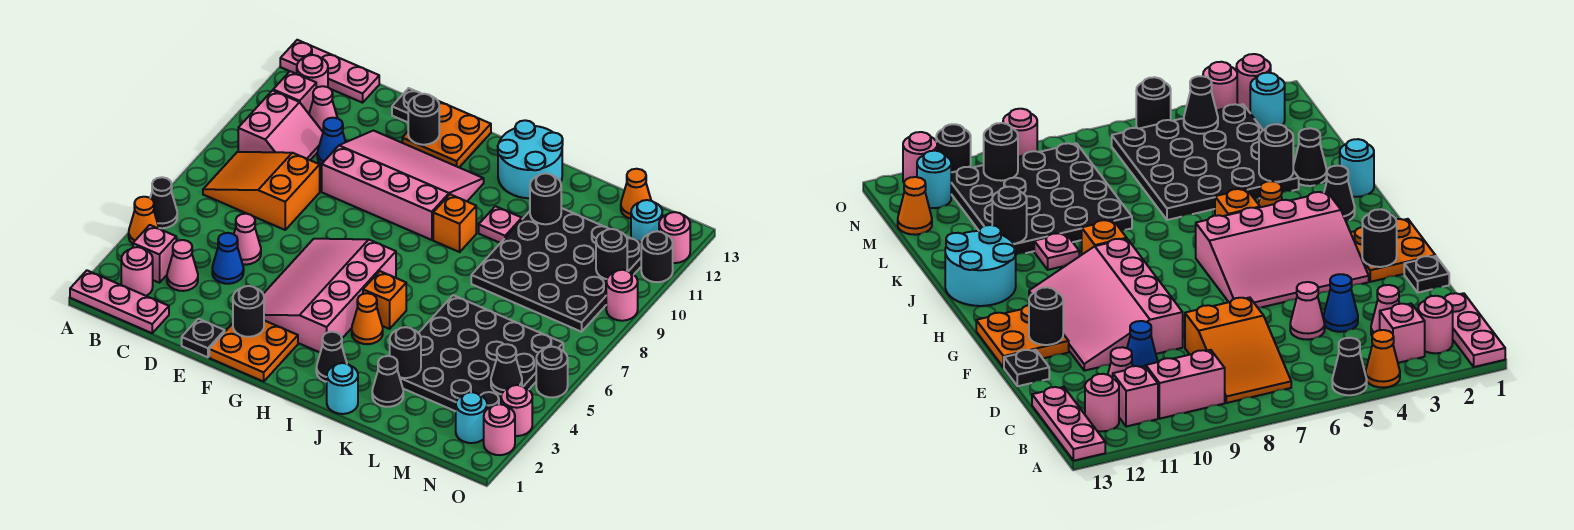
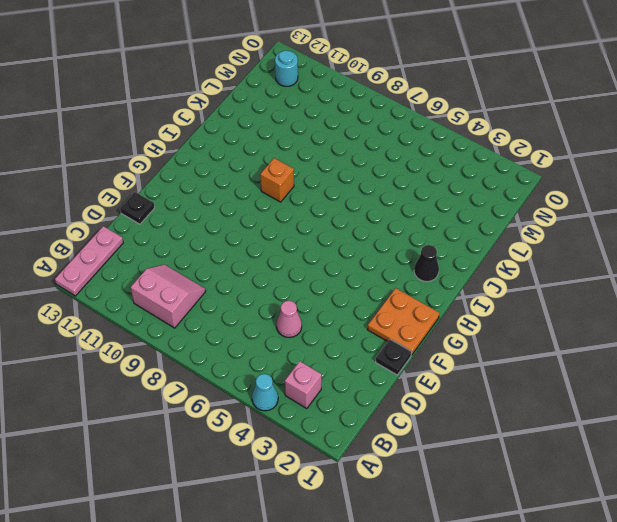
cyan 1x1 cone [252,374,278,411] -> orange 1x1 cone [129,197,159,244]
none -> pink 1x3 plate [70,271,169,333]
none -> black 1x1 cone [150,177,177,228]
none -> pink 1x1 round brick [121,247,153,296]
none -> orange 2x3 slope [203,152,320,230]

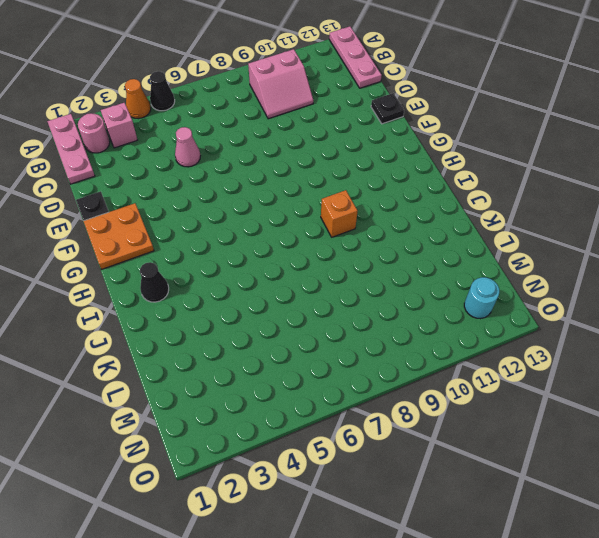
none -> orange 2x3 slope [203,152,320,230]
none -> pink 1x1 brick [273,71,316,114]
none -> pink 1x1 round brick [297,55,328,88]
none -> pink 1x1 cone [167,240,198,291]

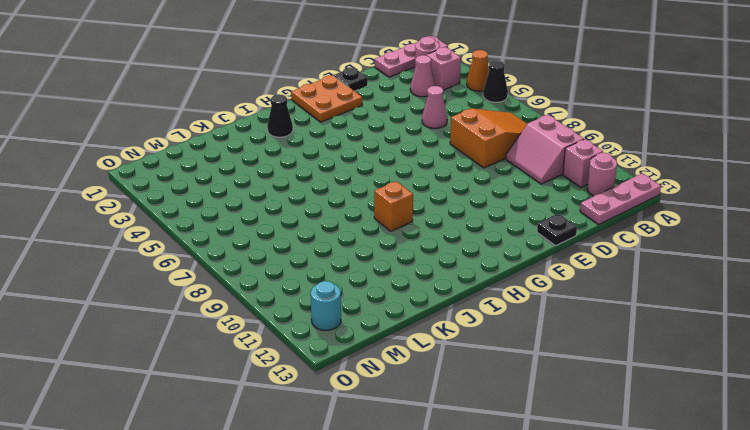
none -> pink 1x1 cone [309,86,337,131]
none -> blue 1x1 cone [212,233,244,284]
none -> blue 1x1 cone [317,118,346,165]
none -> pink 3x4 slope [322,131,484,240]

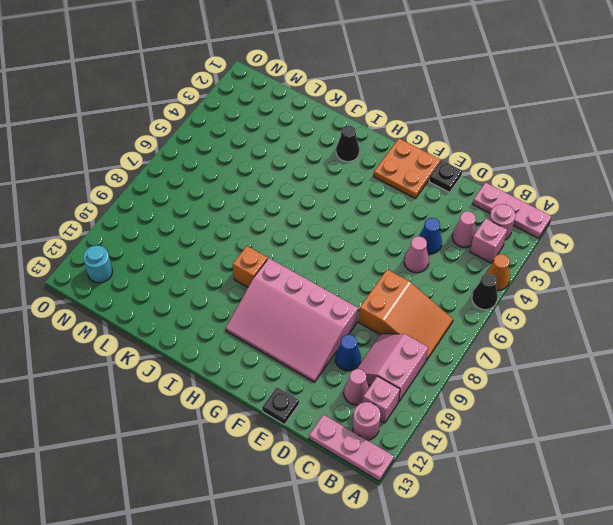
none -> pink 3x4 slope [263,239,396,352]
none -> orange 2x2 plate [402,101,491,167]
none -> orange 1x1 cone [352,293,383,344]
none -> orange 1x1 brick [363,271,406,329]

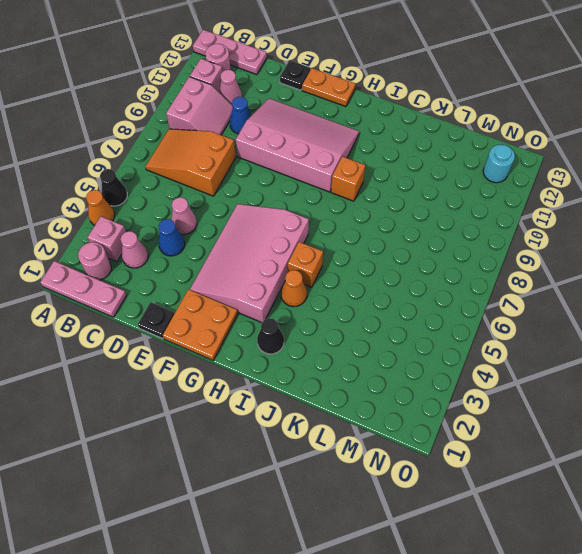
orange 1x2 plate [302,68,355,107] -> orange 2x2 plate [402,101,491,167]
none -> cyan 2x2 round brick [498,120,563,198]
none -> cyan 1x1 round brick [327,363,358,414]
none -> pink 1x1 plate [479,206,522,243]
none -> black 1x1 cone [372,356,403,407]

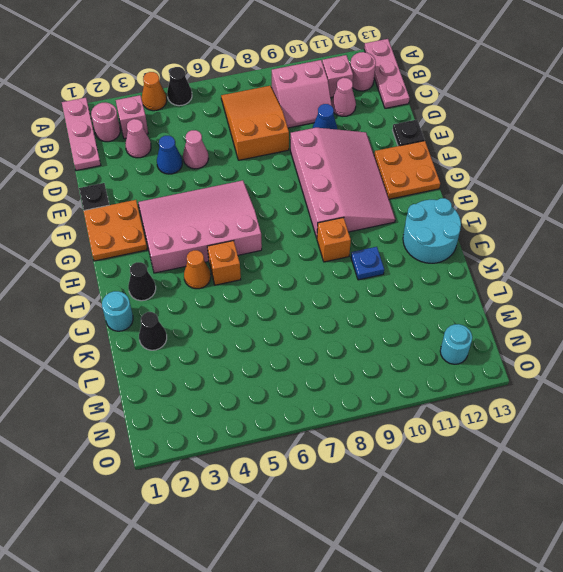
blue 1x1 plate [351,247,384,280] -> pink 1x1 plate [479,206,522,243]
none -> black 4x4 plate [400,295,563,411]
none -> black 4x4 plate [471,208,642,332]
none -> orange 1x1 cone [621,169,651,219]
none -> cyan 1x1 round brick [456,392,487,443]

